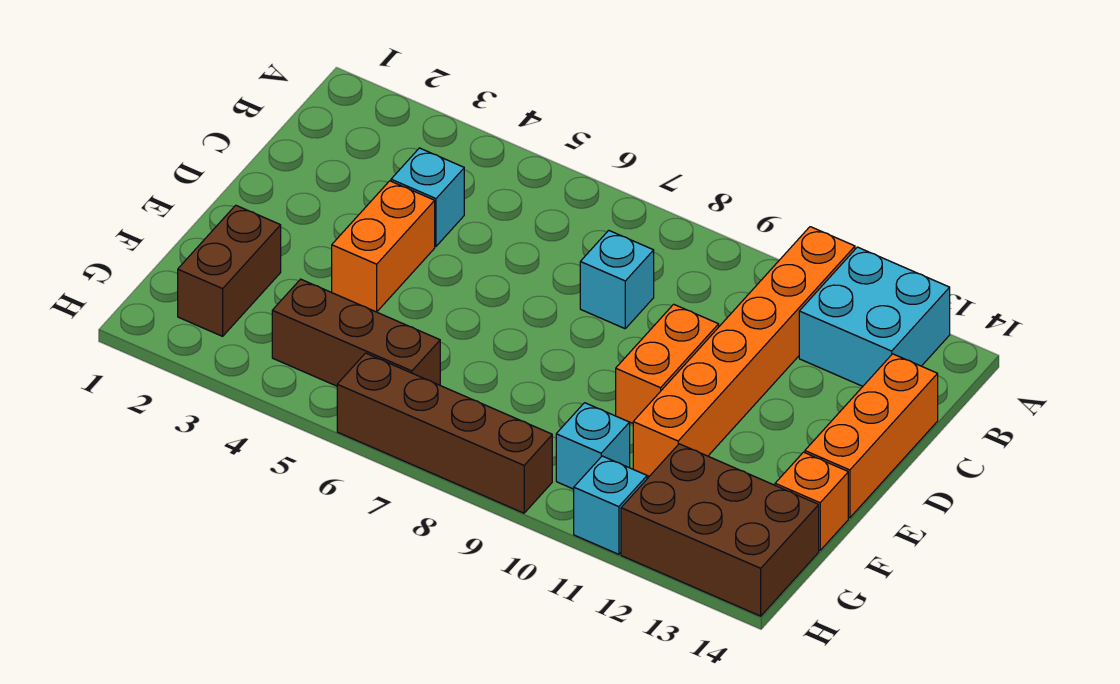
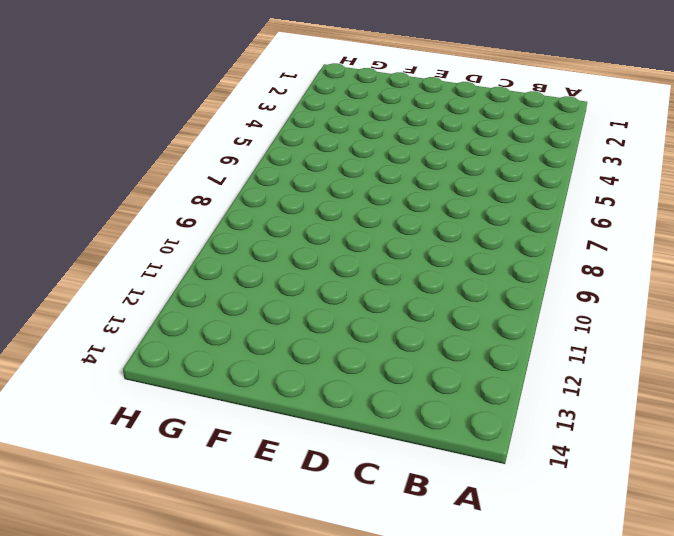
none -> orange 1x6 brick [633,227,855,476]
none -> cyan 2x2 brick [799,247,950,386]
none -> cyan 1x1 brick [391,148,464,246]

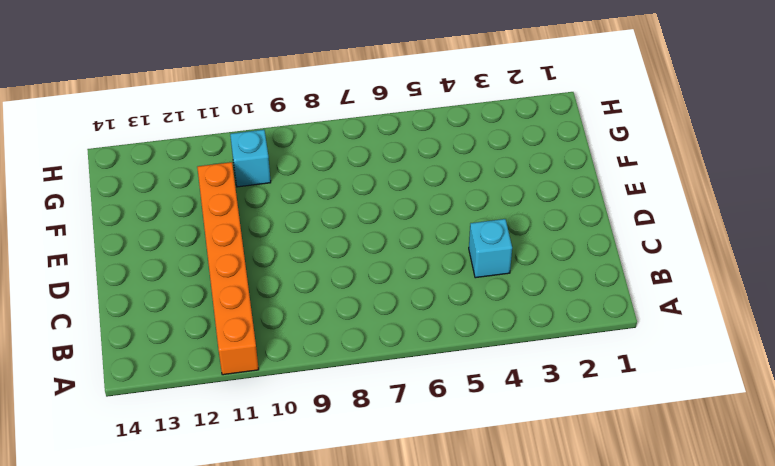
none -> cyan 2x2 brick [799,247,950,386]
none -> cyan 1x1 brick [580,230,654,329]
none -> orange 1x3 brick [805,354,938,518]

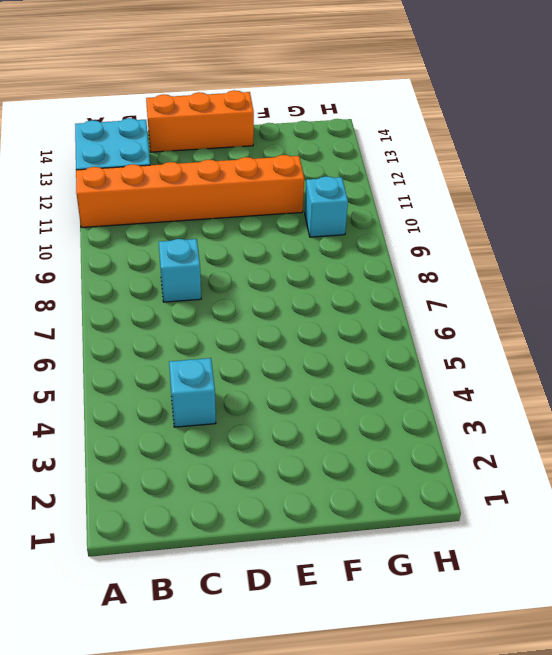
none -> orange 1x2 brick [332,181,435,312]
none -> orange 1x2 brick [616,304,719,423]
none -> brown 1x2 brick [178,205,281,336]

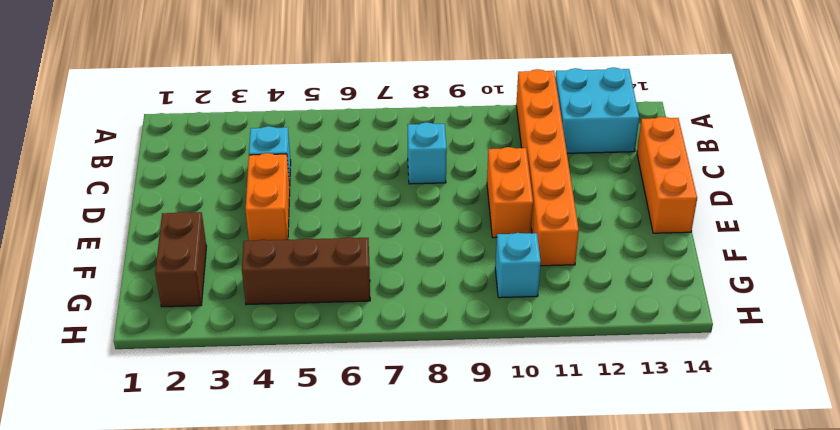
none -> orange 1x1 brick [775,452,848,550]
none -> brown 2x3 brick [621,444,819,616]
none -> brown 1x4 brick [337,353,552,513]

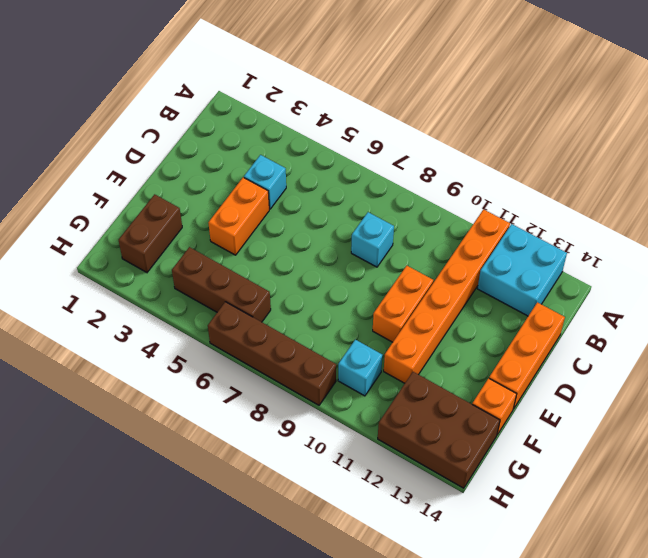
none -> cyan 1x1 brick [574,456,647,554]

